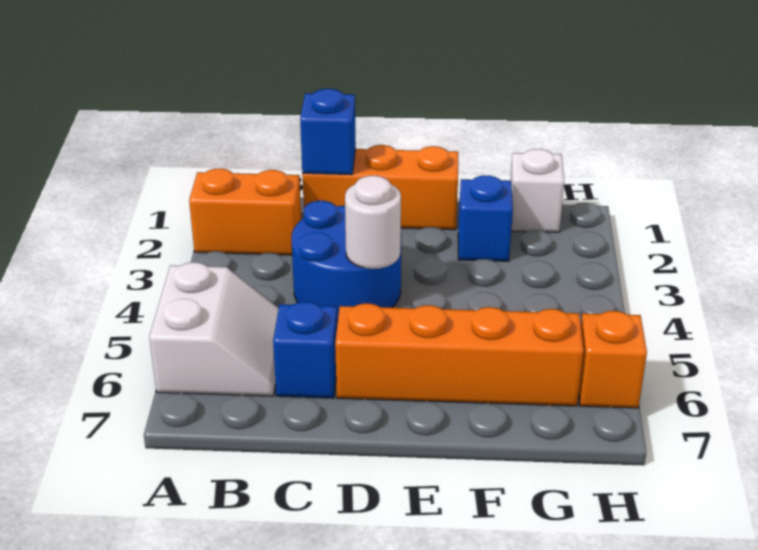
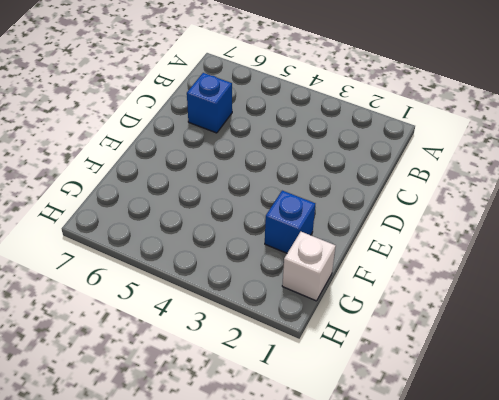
none -> orange 1x2 brick [189,169,301,255]
none -> white 2x2 slope [149,262,279,396]

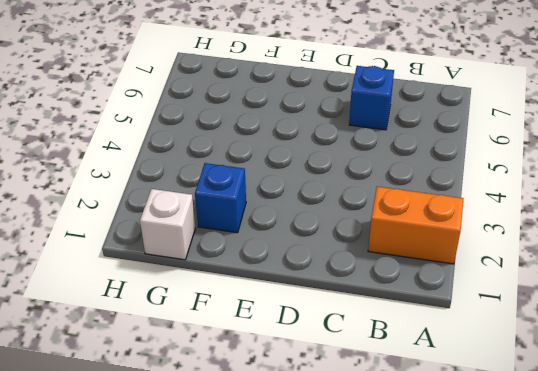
none -> white 2x2 slope [149,262,279,396]
none -> orange 1x3 brick [302,145,458,230]

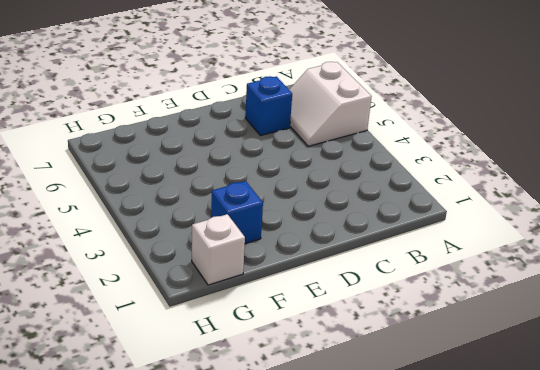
none -> orange 1x2 brick [189,169,301,255]
none -> orange 1x3 brick [302,145,458,230]

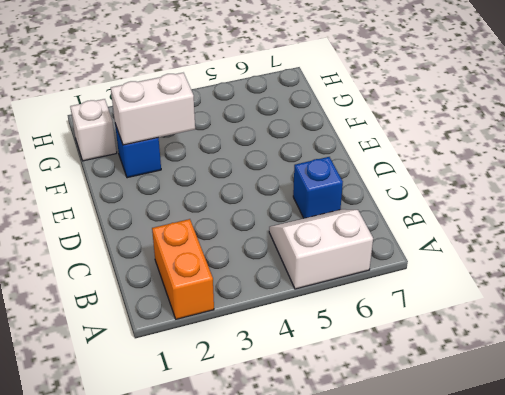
white 1x2 brick [111,73,195,145] -> none
none -> orange 1x3 brick [302,145,458,230]
none -> blue 2x2 round brick [291,201,401,322]

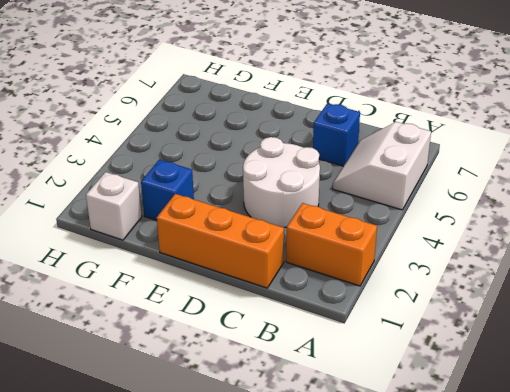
white 2x2 round brick [243,137,320,228] -> blue 2x2 round brick [291,201,401,322]
none -> orange 1x4 brick [335,303,584,406]
none -> orange 1x1 brick [579,311,647,408]

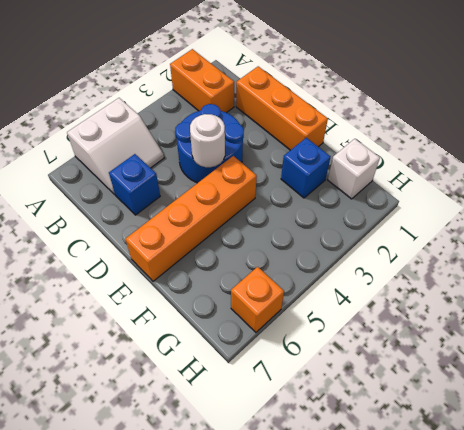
orange 1x4 brick [126,156,257,281] -> orange 1x4 brick turned to [335,303,584,406]
none -> blue 1x1 brick [300,89,356,175]

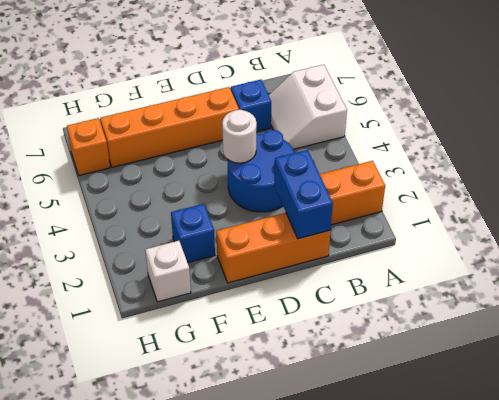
blue 1x2 brick [274,150,333,239] -> blue 1x1 brick [300,89,356,175]

